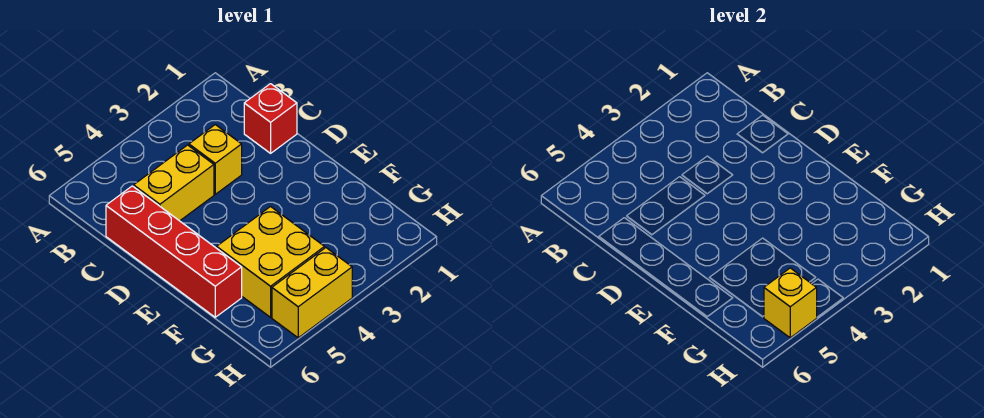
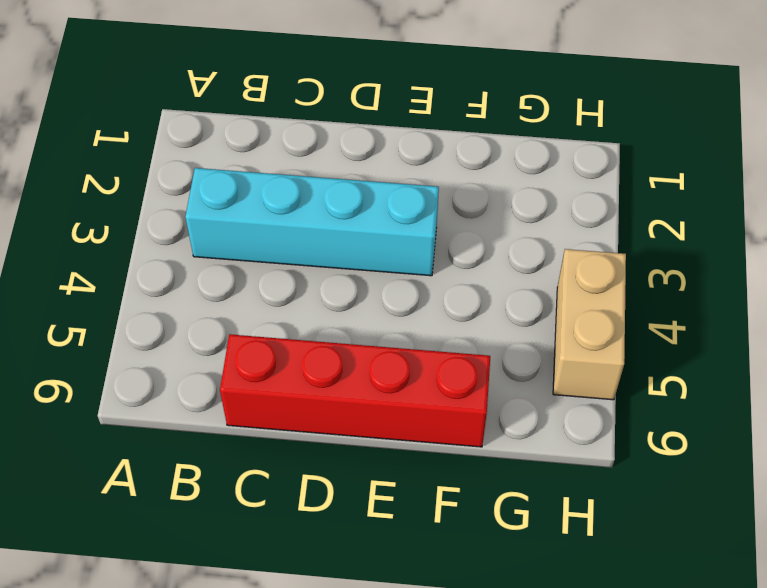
cyan 1x4 brick [185,168,439,276] -> yellow 1x1 brick [189,125,242,194]
tan 1x2 brick [553,249,626,400] -> yellow 1x2 brick [272,248,352,338]
none -> red 1x1 brick [244,84,297,153]
none -> yellow 1x2 brick [134,145,214,221]

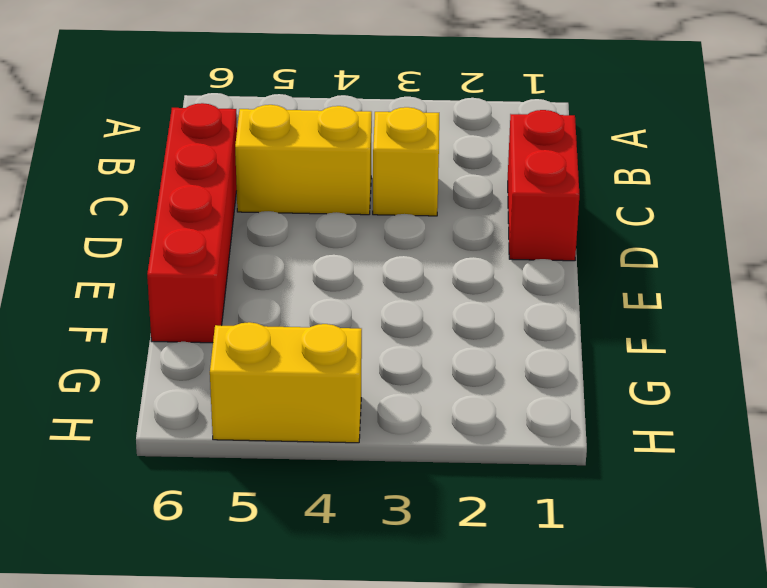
red 1x2 brick [508,110,579,261] -> red 1x1 brick [244,84,297,153]
none -> yellow 2x2 brick [217,207,325,317]
none -> yellow 1x1 brick [764,268,817,338]

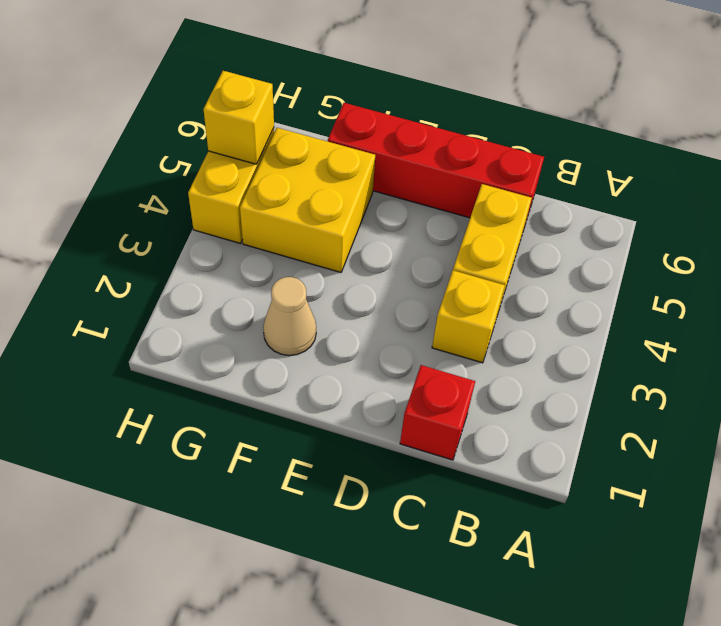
tan 1x1 cone [263,277,316,356] -> none

